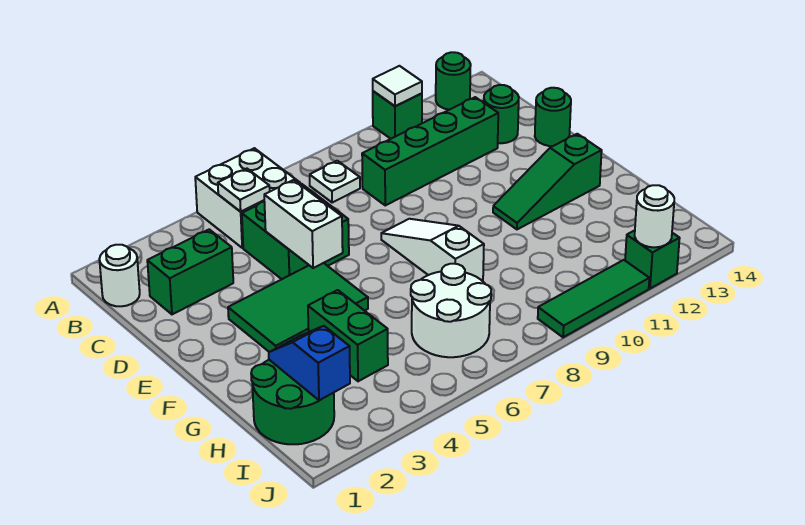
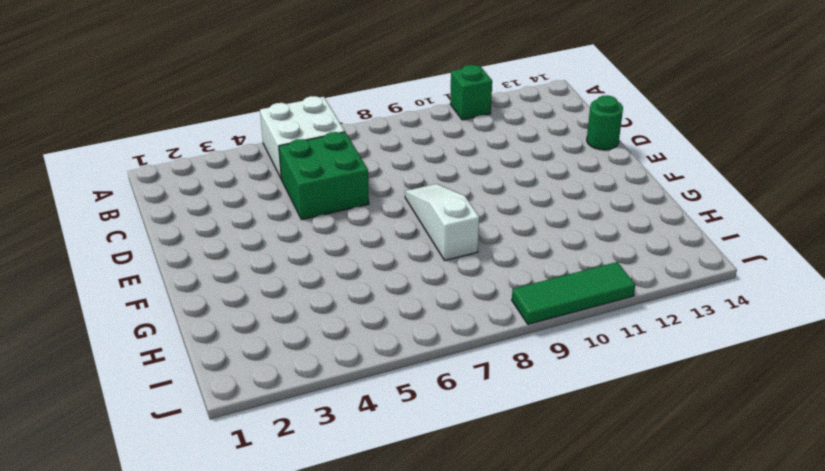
none -> green 1x1 round brick [436,52,471,110]
none -> white 1x1 round brick [99,245,140,306]
none -> white 1x1 plate [310,161,360,203]

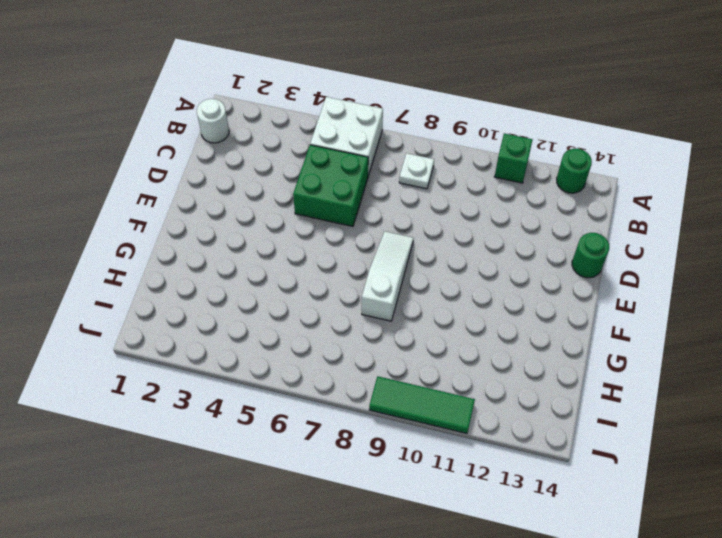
none -> green 1x2 brick [147,229,233,314]
none -> green 1x4 brick [362,97,498,205]
none -> green 1x1 round brick [484,85,519,143]

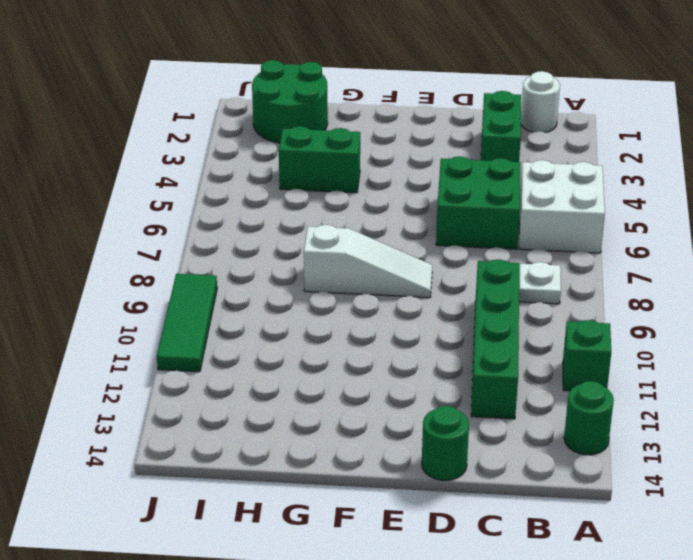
none -> green 1x1 round brick [484,85,519,143]
none -> green 2x3 tile [228,263,368,352]
none -> green 1x3 slope [493,134,602,229]

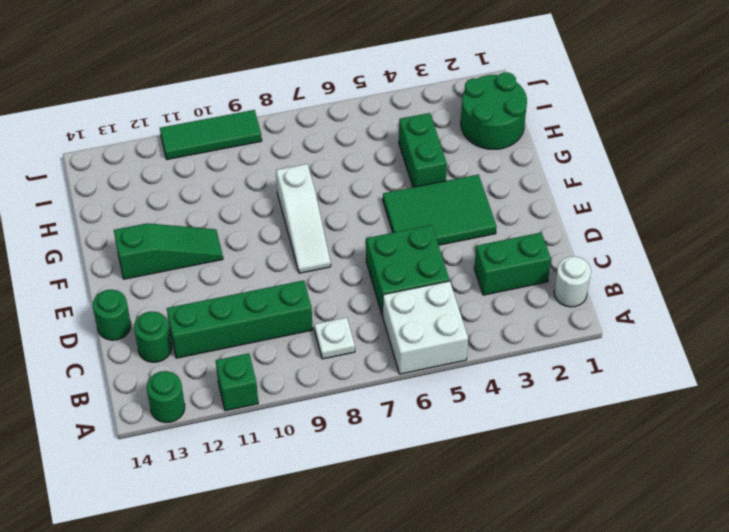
none -> white 2x2 round brick [411,264,491,357]
none -> green 1x1 brick [625,230,680,289]
none -> white 1x1 tile [373,66,422,106]

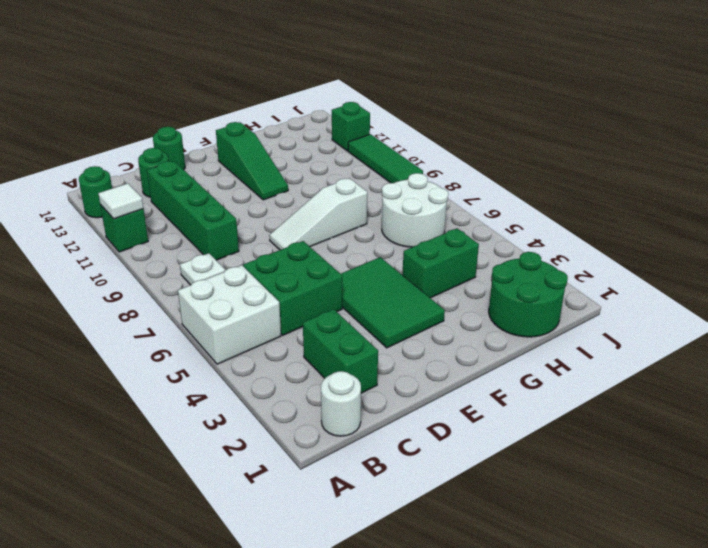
none -> white 1x1 plate [218,169,270,212]
none -> white 1x2 brick [264,180,343,268]
none -> blue 1x2 slope [269,326,350,400]

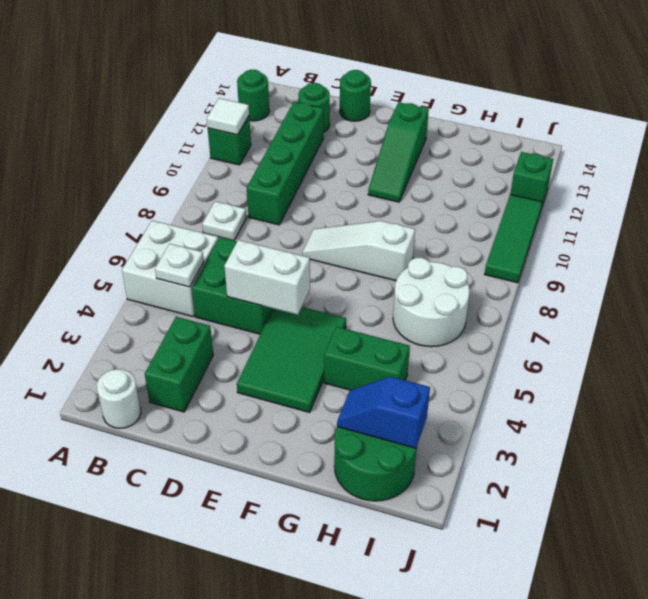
none -> white 1x1 round brick [635,185,674,247]

